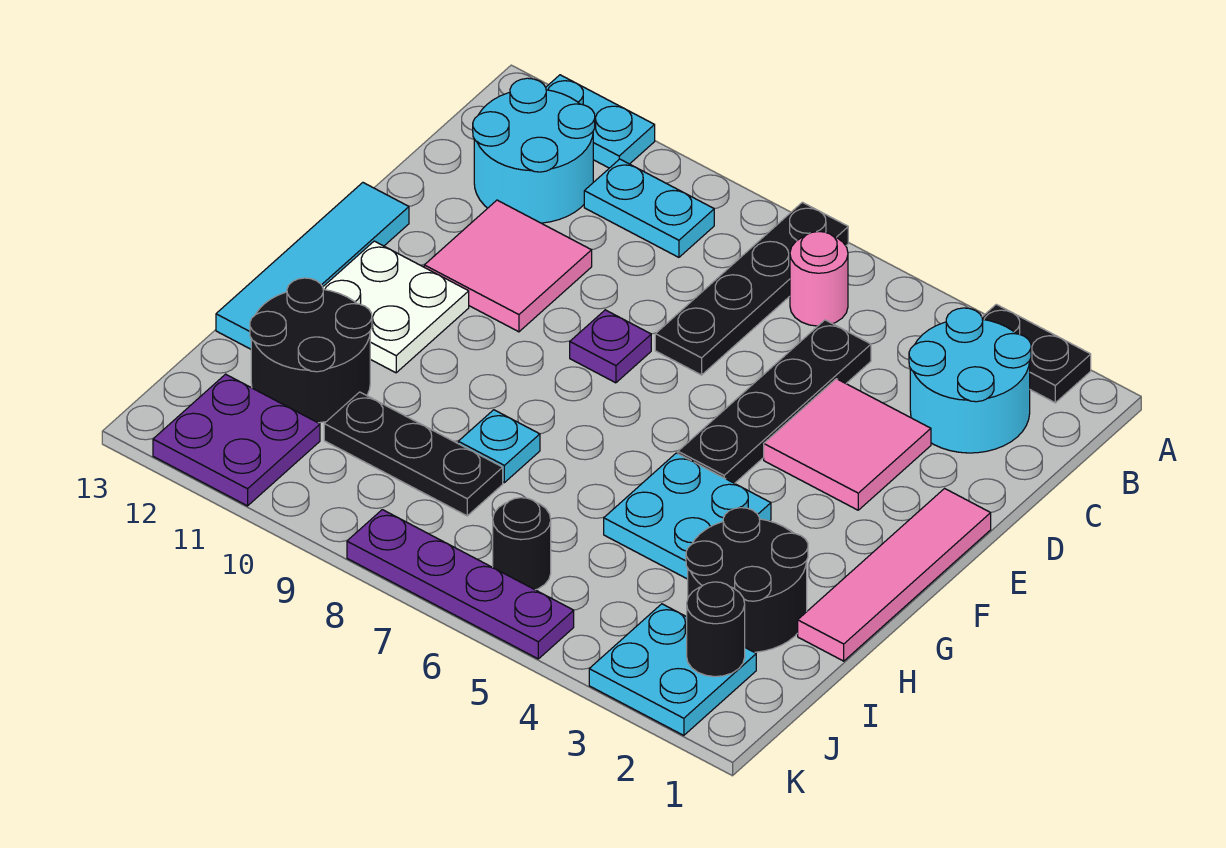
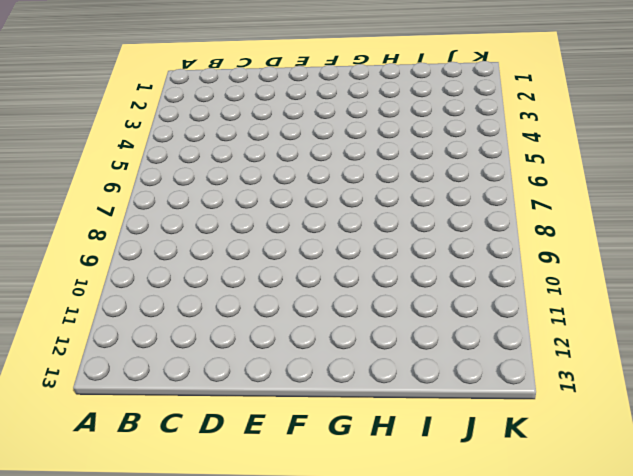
none -> black 1x2 plate [982,304,1091,403]
none -> black 1x4 plate [655,202,848,375]
none -> cyan 1x2 plate [546,75,655,168]

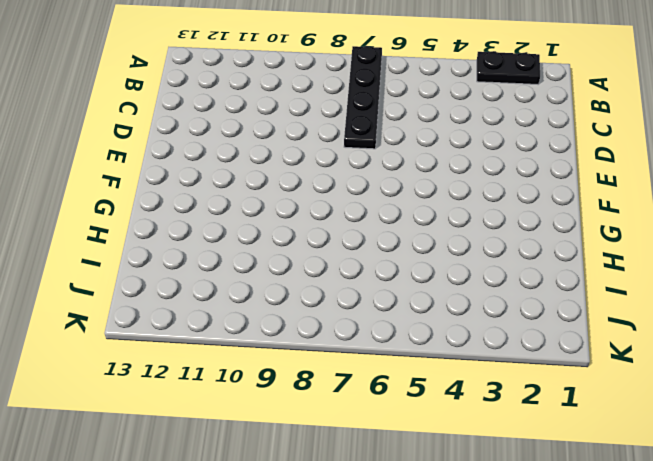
none -> cyan 1x2 plate [546,75,655,168]
none -> cyan 2x2 round brick [909,308,1031,453]
none -> pink 1x1 round brick [790,231,848,326]

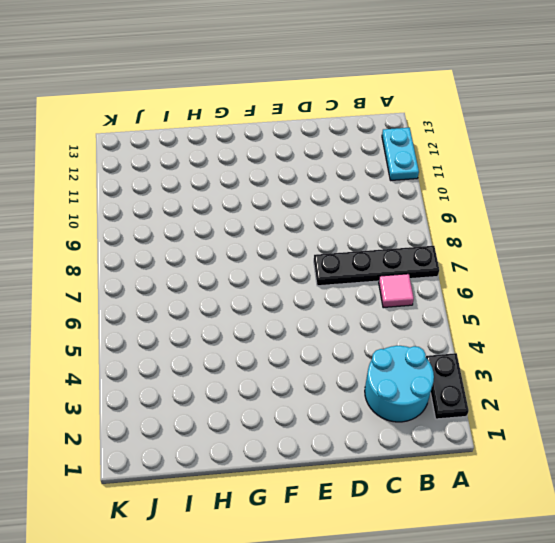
pink 1x1 tile [379,274,414,308] -> pink 1x1 round brick [790,231,848,326]
none -> cyan 1x2 plate [584,159,714,257]
none -> cyan 2x2 round brick [473,78,595,223]
none -> black 1x4 plate [678,320,871,483]

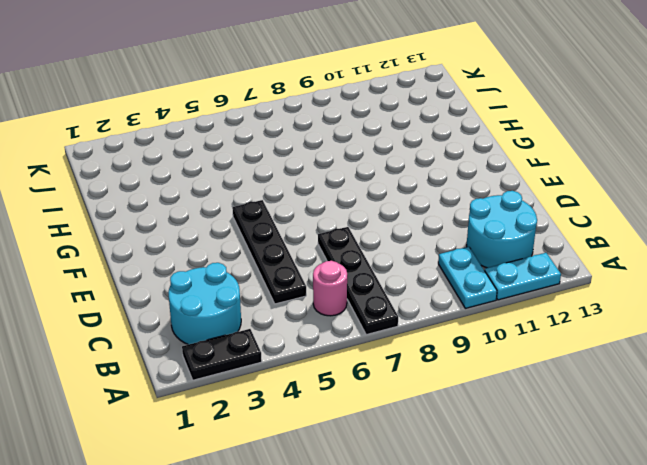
cyan 1x2 plate [438,247,497,308] -> cyan 1x2 plate turned to [584,159,714,257]
none -> pink 2x2 tile [764,379,931,510]
none -> pink 2x2 tile [424,200,592,332]
none -> pink 1x4 tile [798,489,991,661]

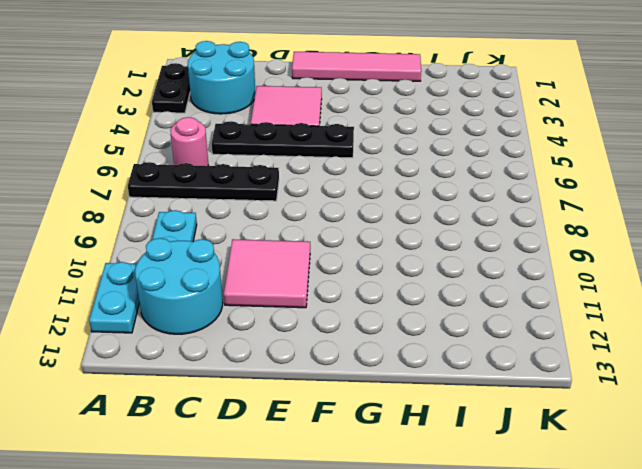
none -> purple 1x1 plate [570,310,651,383]
none -> cyan 1x4 tile [216,183,409,349]
none -> white 2x2 plate [323,241,469,373]

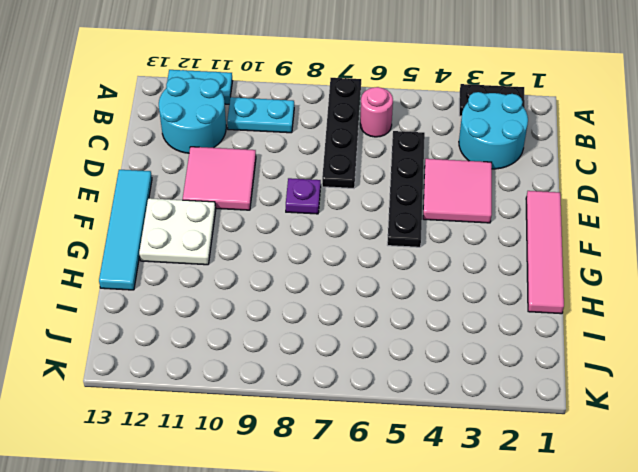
none -> cyan 2x2 plate [604,453,771,579]
none -> black 2x2 round brick [686,508,808,652]
none -> cyan 1x1 plate [458,410,540,483]

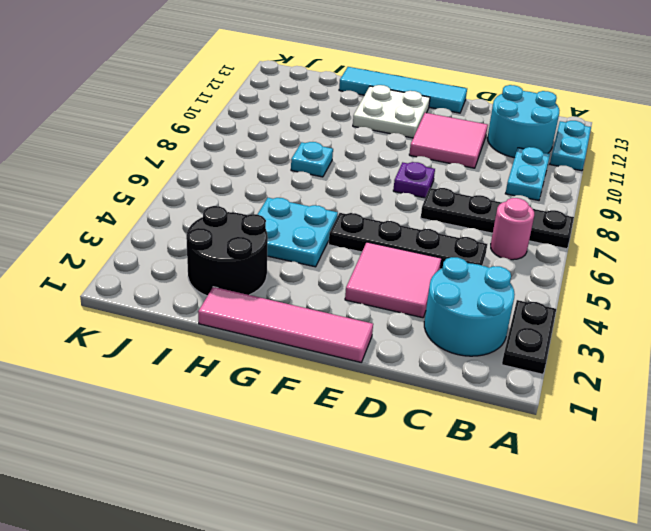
none -> black 2x2 round brick [250,278,372,423]
none -> black 1x3 plate [324,392,503,516]
none -> cyan 2x2 plate [589,604,756,735]

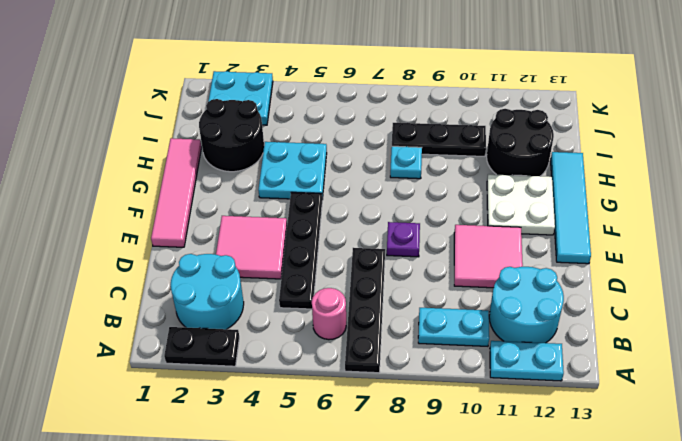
none -> black 1x1 round brick [493,498,551,590]
none -> purple 2x2 plate [153,374,320,506]
none -> purple 1x4 plate [347,510,574,659]

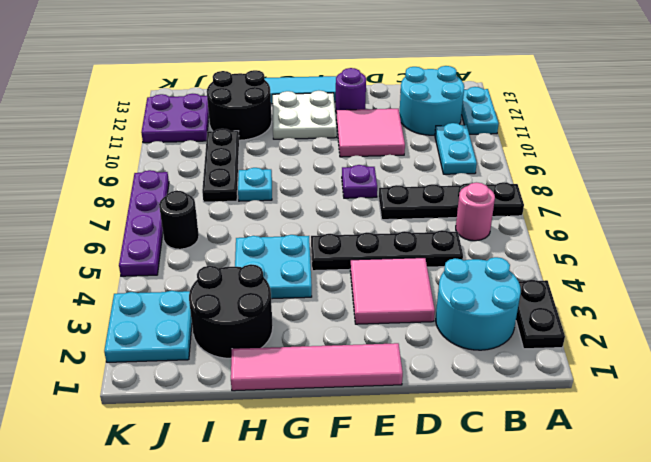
purple 1x1 round brick [336,68,366,113] -> none
none -> black 1x1 round brick [687,582,745,677]

